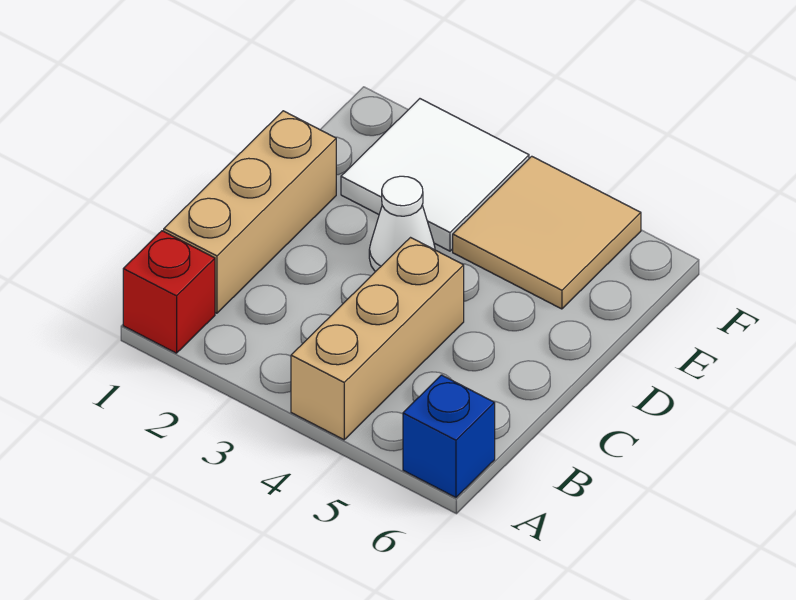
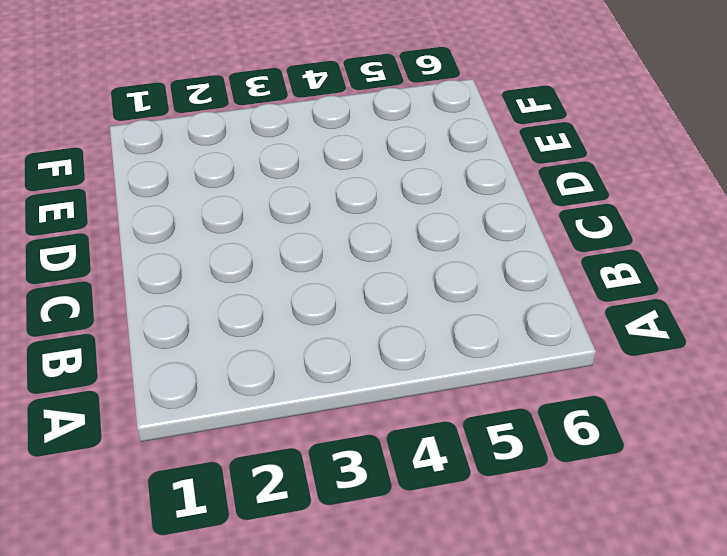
none -> red 1x1 brick [123,231,215,353]
none -> tan 1x3 brick [291,238,464,440]

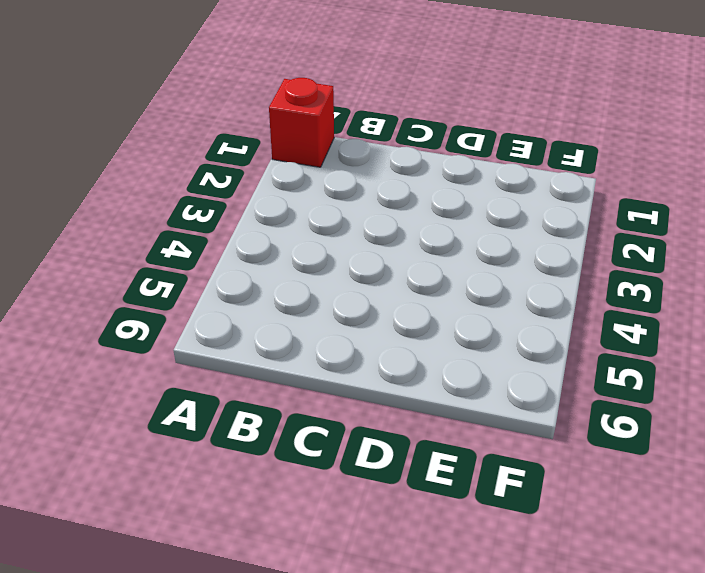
none -> tan 1x3 brick [291,238,464,440]
none -> blue 1x1 brick [403,375,495,497]

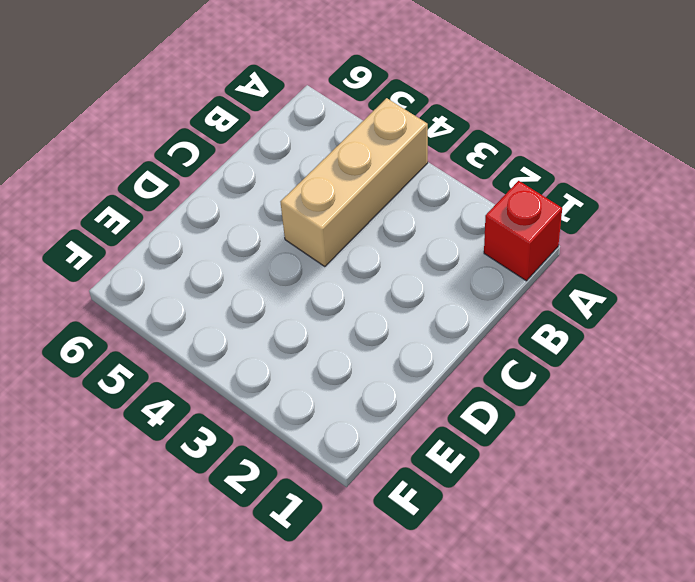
none -> blue 1x1 brick [403,375,495,497]
none -> tan 1x3 brick [164,111,336,313]

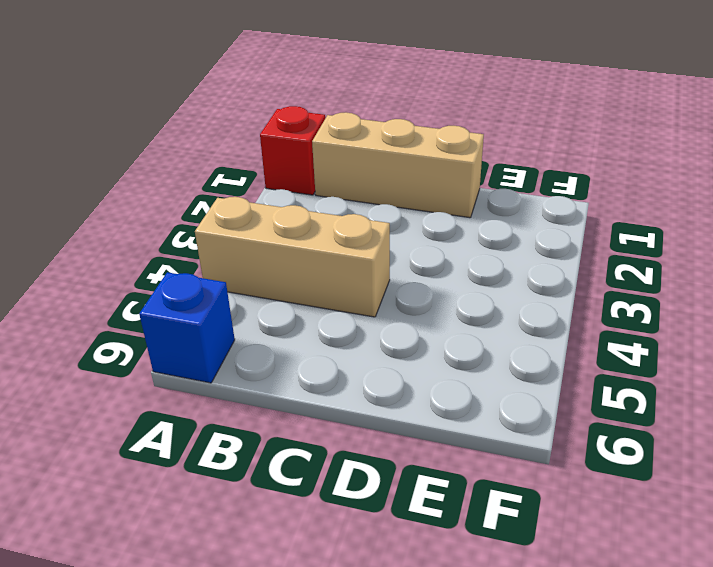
none -> white 1x1 cone [369,176,435,272]
none -> white 2x2 tile [341,99,529,251]

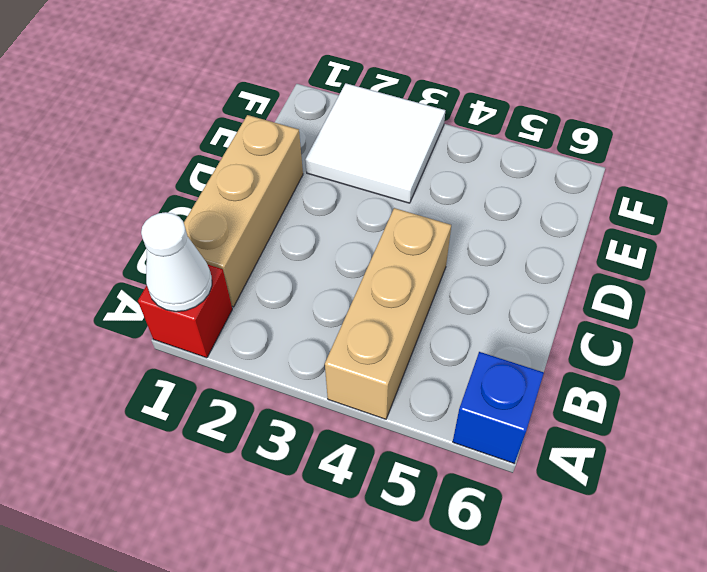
white 1x1 cone [141,212,212,312] -> white 1x1 cone moved to [369,176,435,272]
none -> tan 2x2 tile [453,156,641,309]

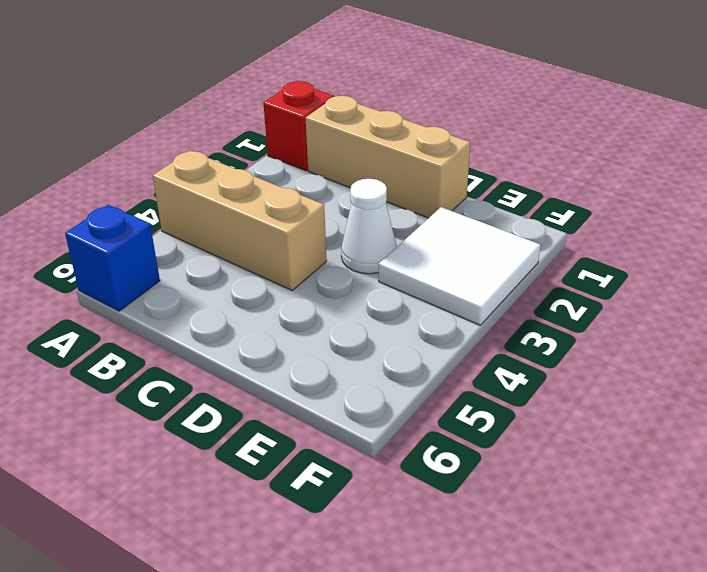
none -> tan 2x2 tile [453,156,641,309]

